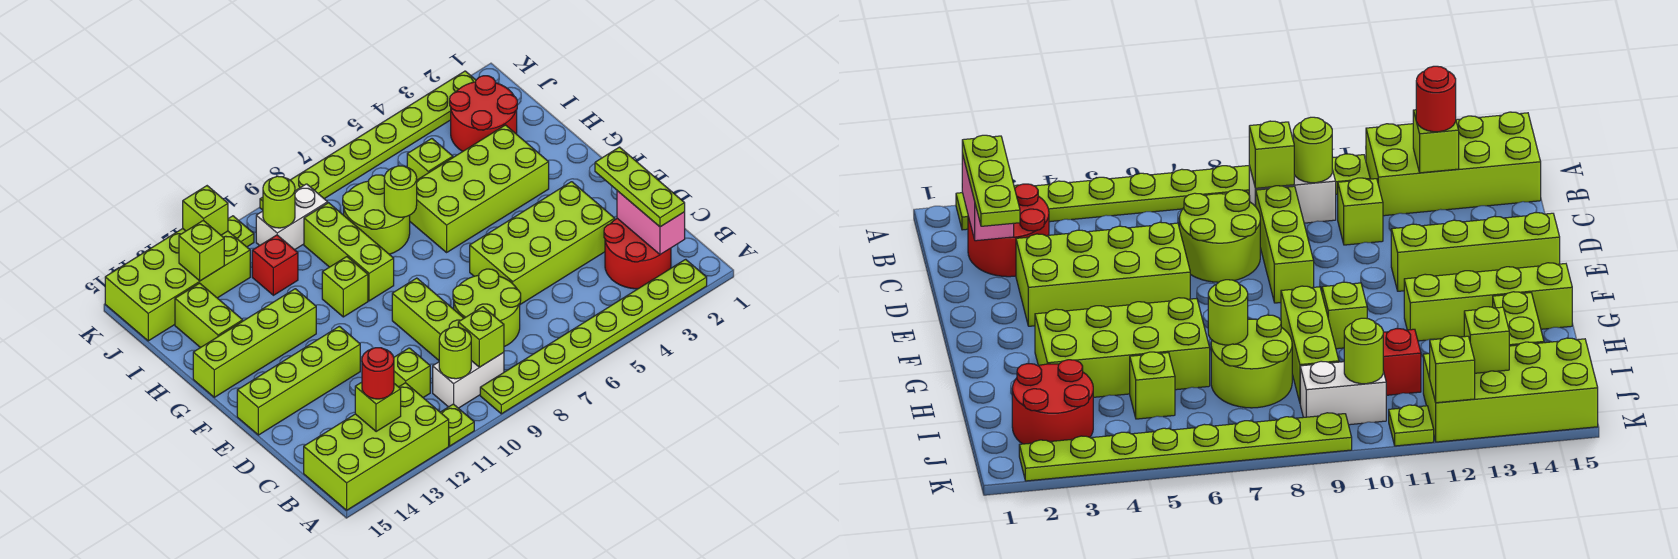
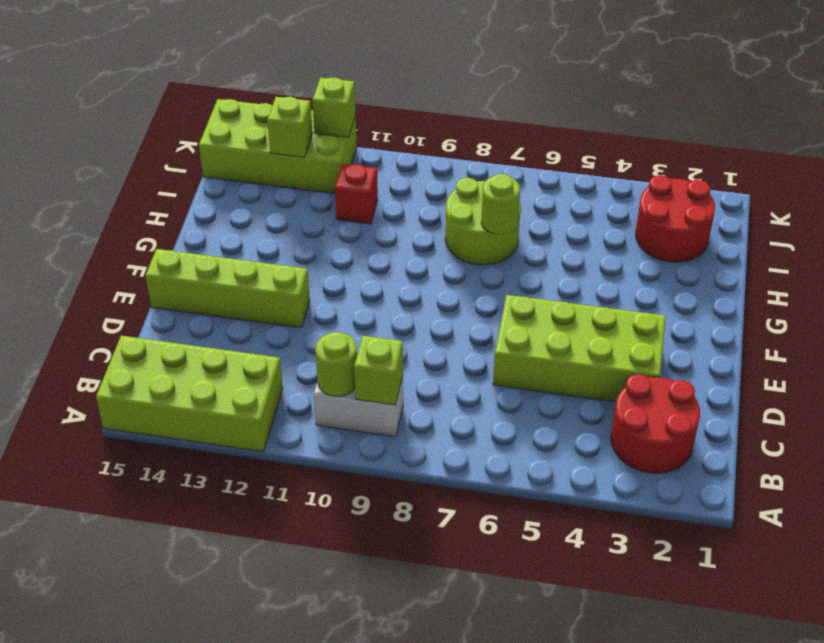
none -> lime 1x8 plate [480,259,707,414]
none -> lime 1x1 plate [440,404,474,446]
none -> lime 2x2 round brick [453,269,521,347]
none -> lime 1x3 brick [392,278,464,360]

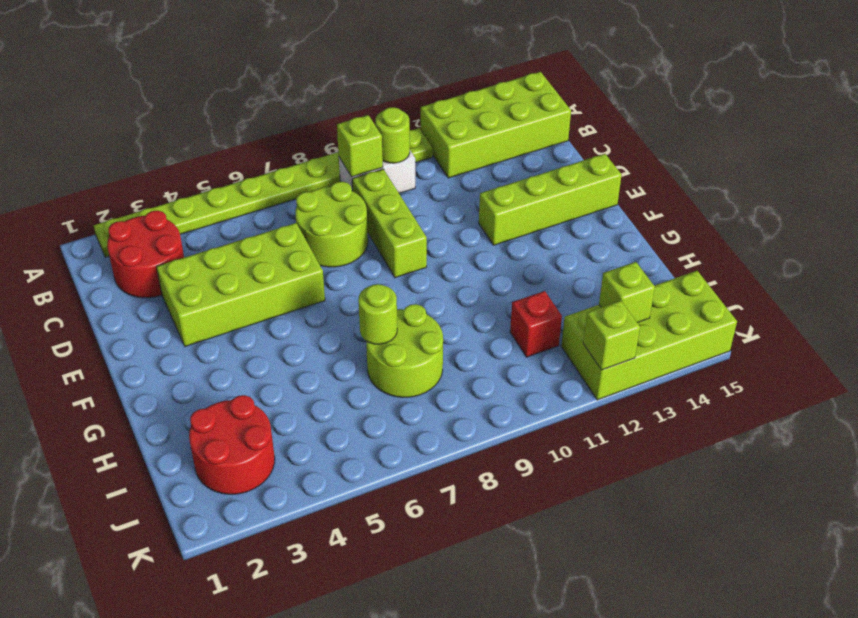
none -> lime 1x1 brick [394,348,430,398]
none -> lime 2x4 brick [410,125,549,252]
none -> lime 1x3 brick [304,203,394,301]
none -> lime 1x1 brick [322,257,368,317]

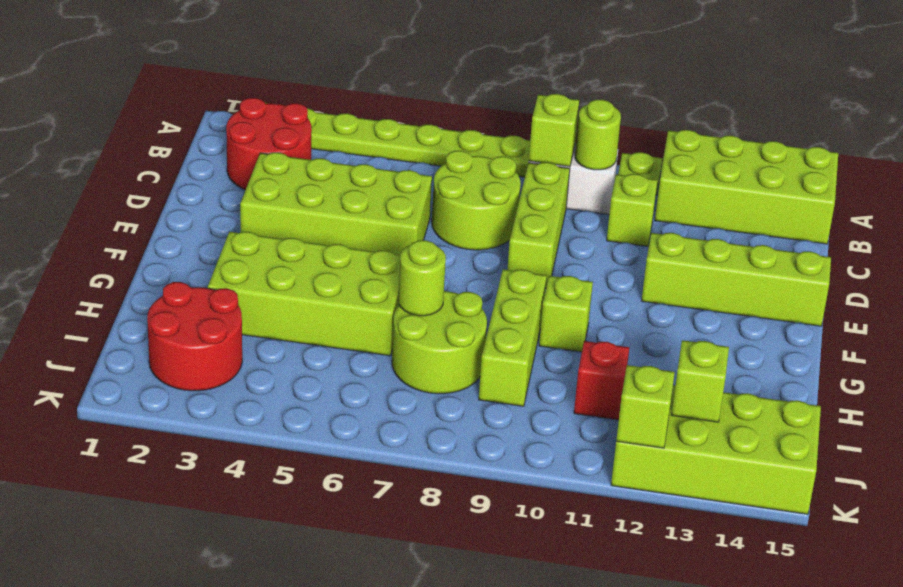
none -> lime 1x4 brick [193,289,316,397]
none -> lime 1x2 brick [175,283,243,348]
none -> lime 1x1 brick [407,139,453,180]
none -> white 1x2 brick [256,184,328,250]

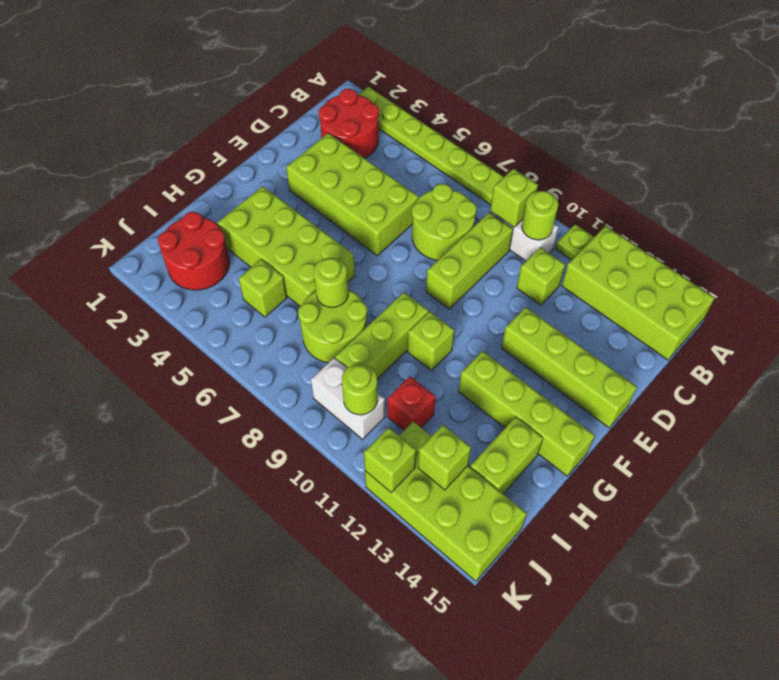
none -> lime 1x8 plate [260,71,476,210]
none -> lime 1x1 plate [228,216,254,247]
none -> pink 1x2 brick [617,191,685,255]
none -> lime 1x1 brick [355,382,401,432]

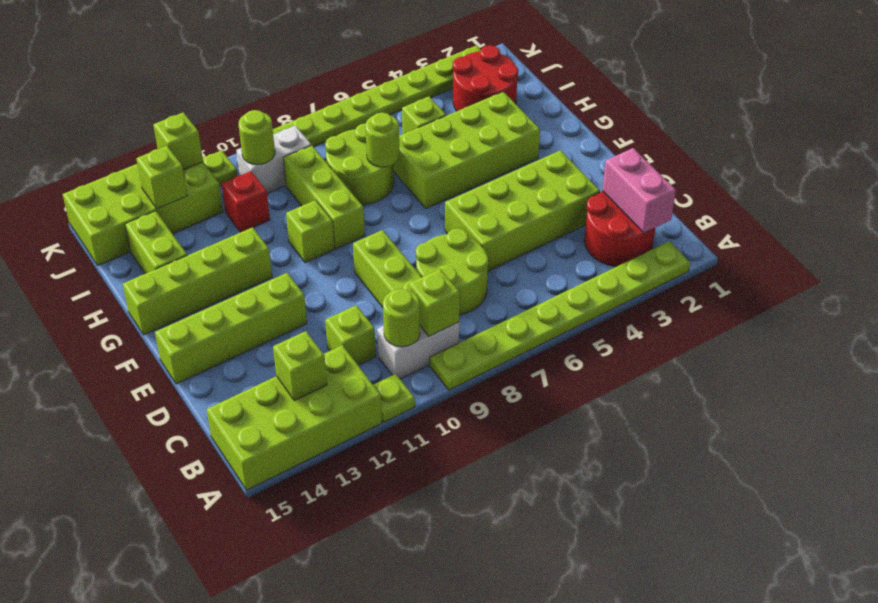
none -> lime 1x3 plate [595,147,685,227]
none -> red 1x1 round brick [362,348,394,399]

